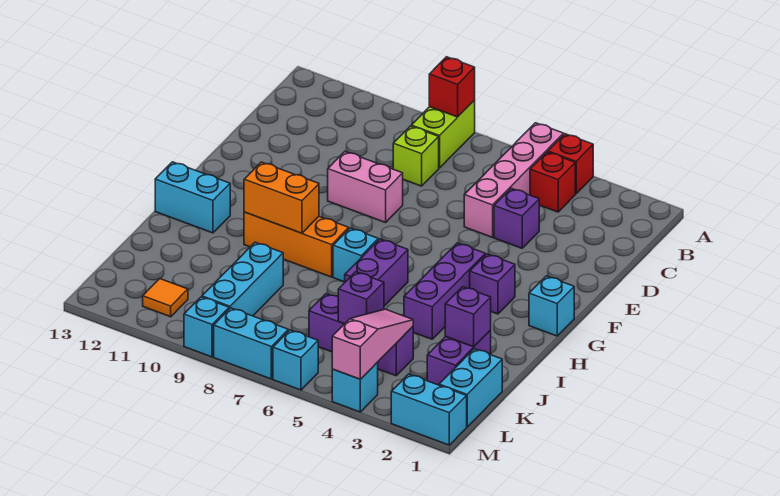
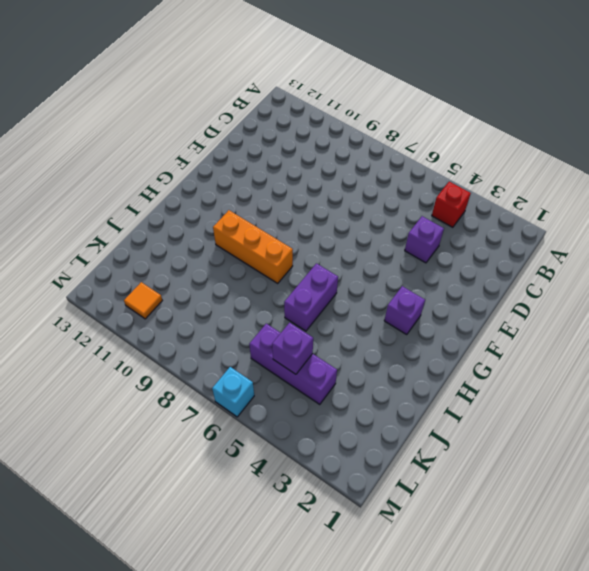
none -> red 1x1 brick [548,134,593,194]
none -> pink 1x4 brick [464,123,564,237]
none -> lime 1x2 brick [411,100,475,168]

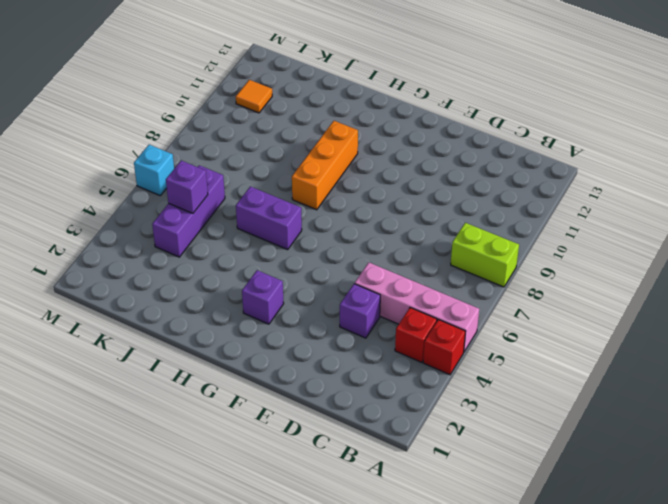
none -> lime 1x1 brick [393,126,439,186]
none -> pink 1x2 brick [328,152,403,223]
none -> cyan 1x1 brick [529,276,574,336]

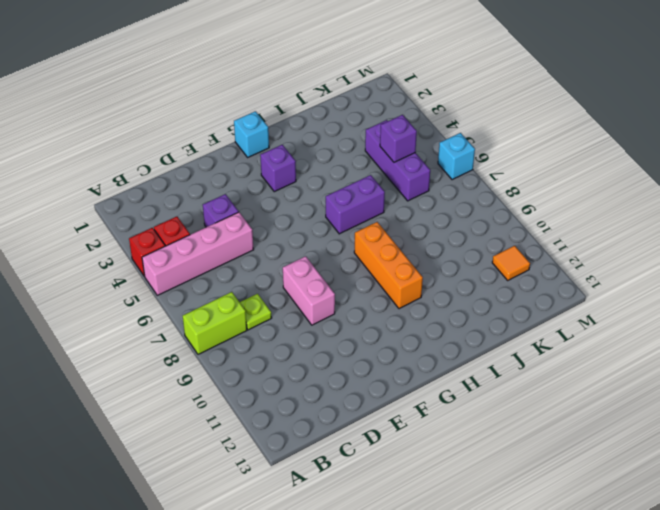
lime 1x1 plate [240,294,272,330] -> lime 1x1 brick [393,126,439,186]
none -> purple 1x3 brick [404,243,485,339]
none -> cyan 1x1 brick [333,228,378,282]
none -> cyan 1x2 brick [155,162,230,233]

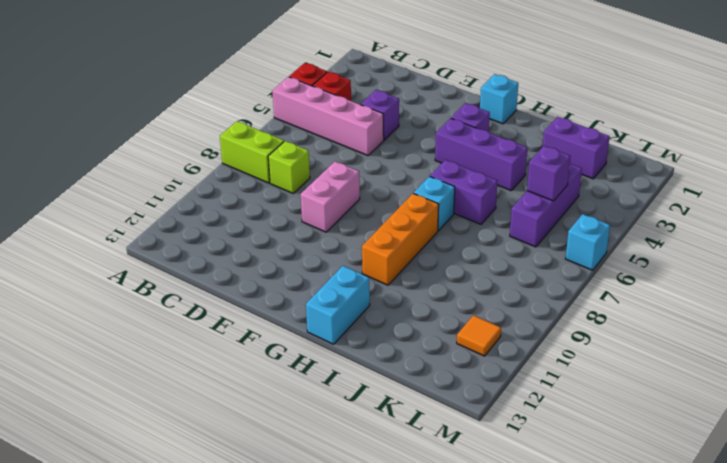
none -> cyan 1x3 brick [202,242,284,316]
none -> cyan 1x2 brick [439,349,502,427]
none -> cyan 1x2 brick [391,374,467,445]

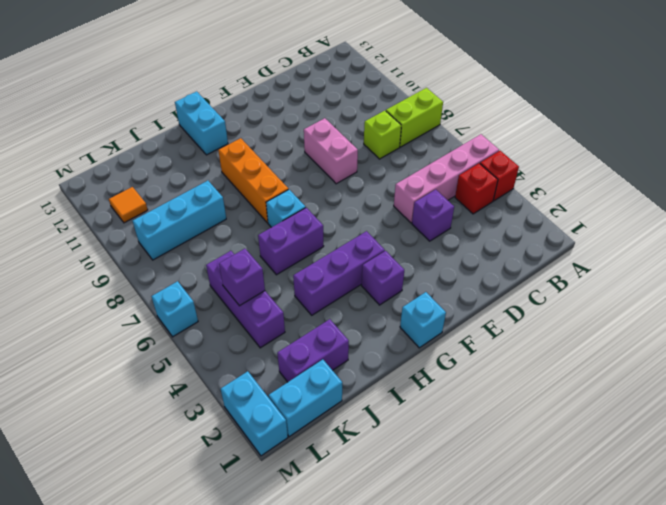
none -> cyan 1x1 brick [332,363,378,412]
none -> cyan 1x2 brick [214,308,289,379]
none -> cyan 1x1 brick [184,297,229,357]

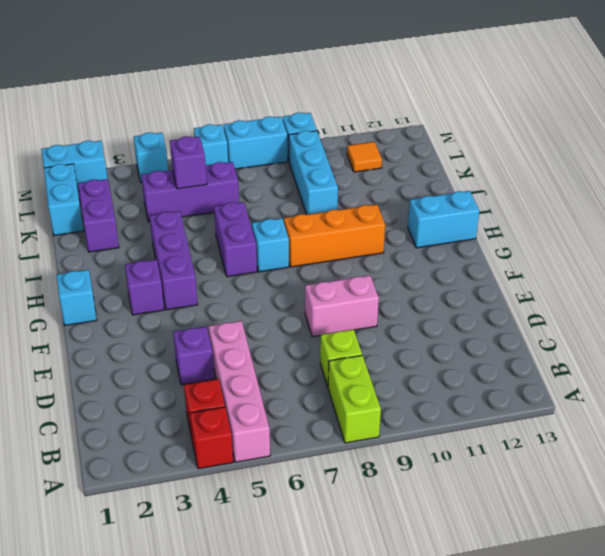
none -> red 1x1 brick [429,57,475,117]
none -> orange 1x2 brick [244,162,319,233]
none -> purple 1x1 brick [445,287,491,347]

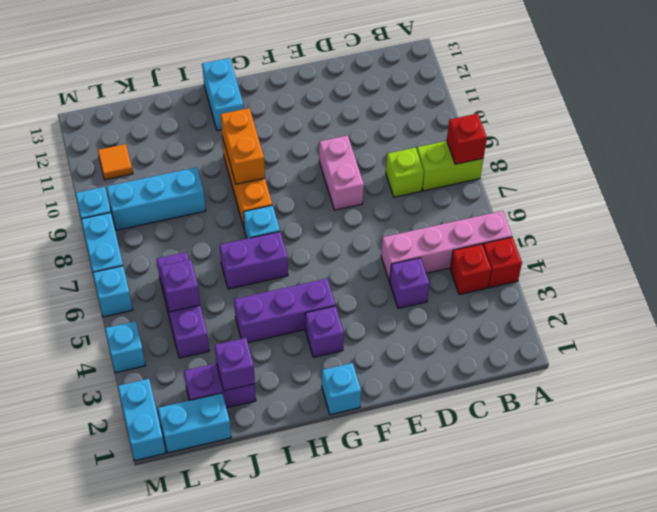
none -> pink 1x3 slope [332,309,413,379]

